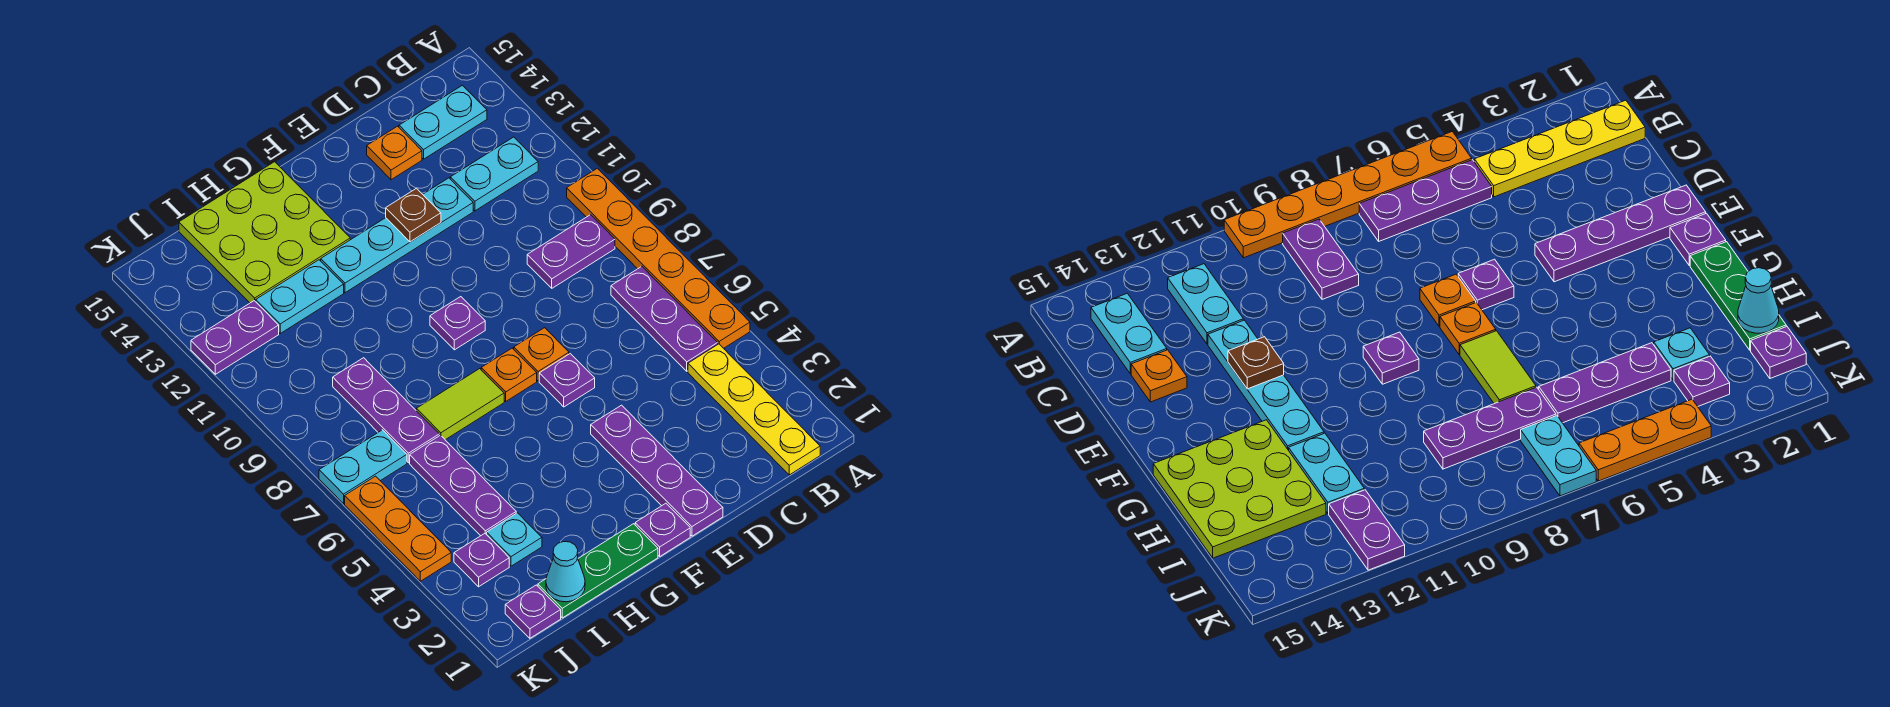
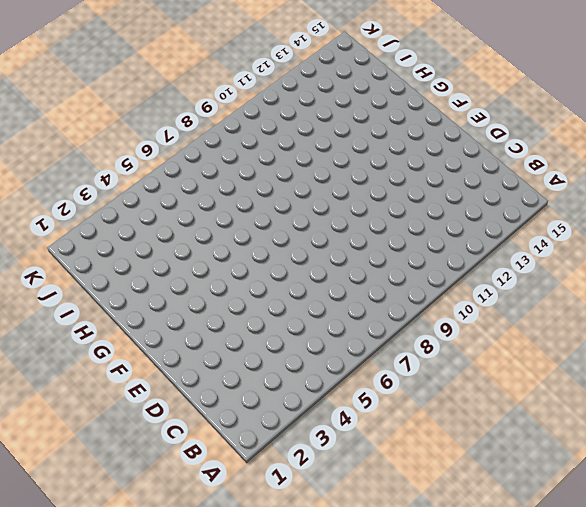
none -> orange 1x6 plate [567,168,750,348]
none -> yellow 1x4 plate [688,344,820,475]
none -> purple 1x3 plate [611,267,718,371]

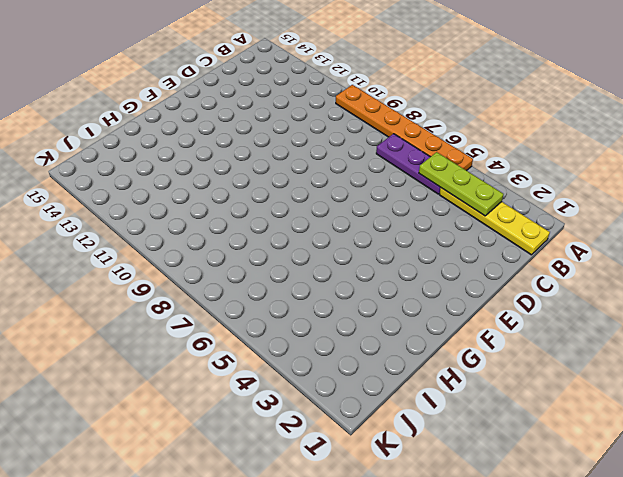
lime 1x3 plate [419,152,504,216] -> none
none -> purple 1x2 plate [527,215,615,288]
none -> cyan 1x2 plate [450,137,538,211]
none -> cyan 1x2 plate [399,85,487,159]

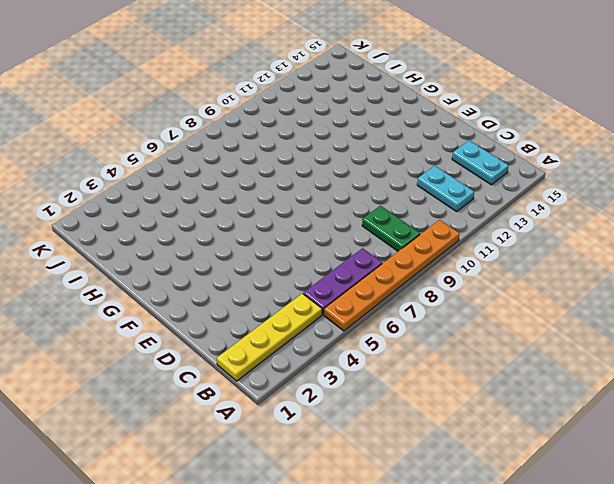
green 1x2 plate [362,206,420,251] -> purple 1x2 plate [527,215,615,288]
none -> cyan 1x4 plate [321,178,473,293]
none -> orange 1x1 plate [367,126,422,180]
none -> purple 1x4 plate [591,405,723,536]

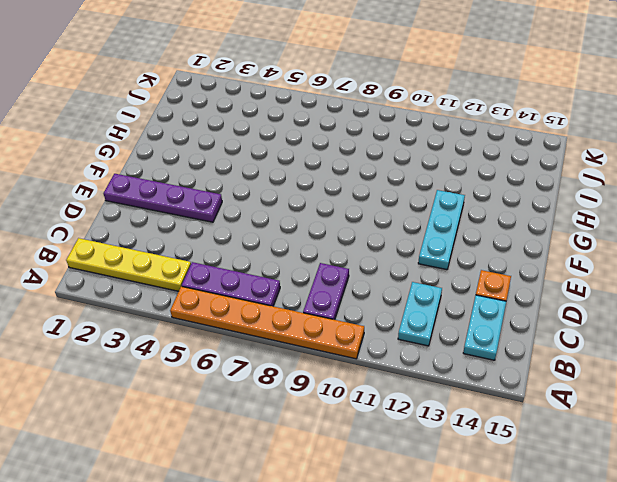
cyan 1x3 plate [418,190,465,270] -> cyan 1x4 plate [321,178,473,293]
none -> purple 1x1 plate [539,354,595,407]
none -> orange 1x1 plate [514,328,569,381]
none -> purple 1x1 plate [635,503,690,556]

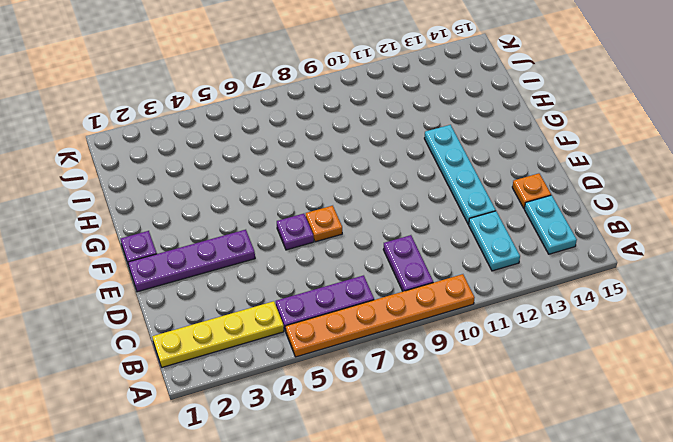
none -> orange 1x1 plate [481,348,537,401]
none -> purple 1x1 plate [430,297,485,350]
none -> green 1x3 plate [538,524,658,618]

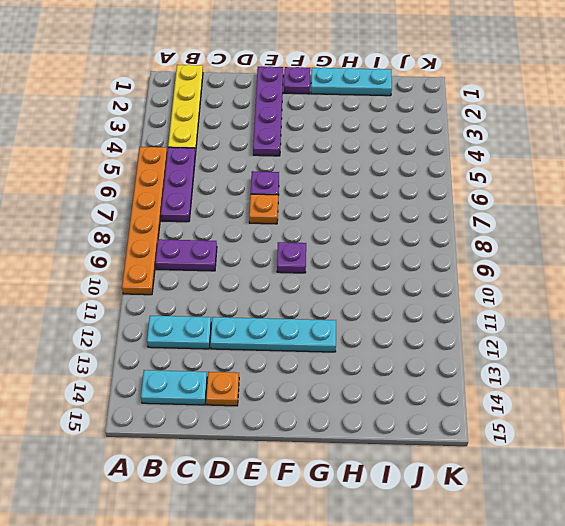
cyan 1x3 plate [311,67,392,96] -> green 1x3 plate [538,524,658,618]
none -> orange 1x1 plate [481,348,537,401]
none -> lime 1x2 tile [416,369,504,440]
none -> lime 3x3 plate [179,162,350,303]

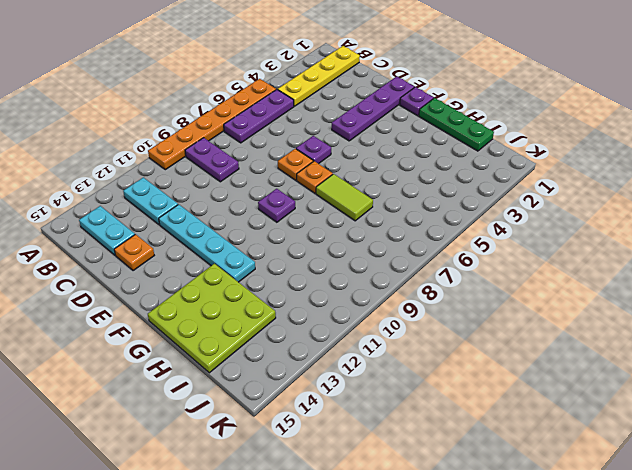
none -> cyan 1x2 plate [256,260,344,333]
none -> cyan 1x1 plate [487,513,542,566]
none -> purple 1x3 plate [410,435,516,536]

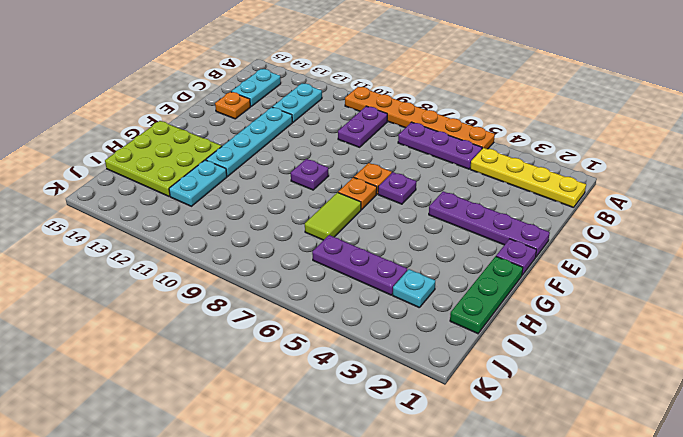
none -> purple 1x3 plate [333,358,439,463]
none -> purple 1x1 plate [505,585,561,638]
none -> purple 1x1 plate [454,534,509,587]

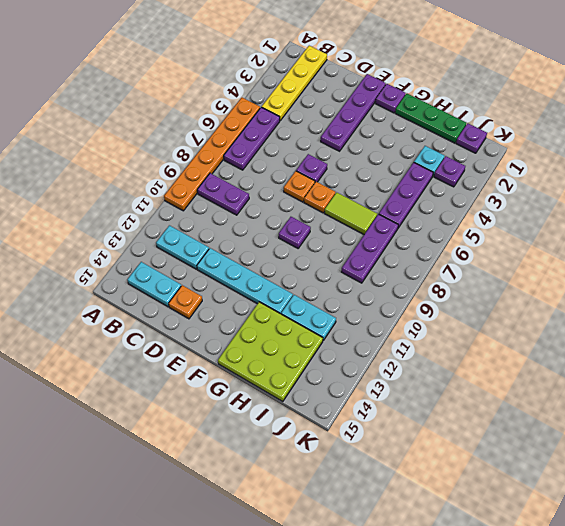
none -> cyan 1x2 plate [319,430,407,504]
none -> purple 1x2 plate [191,301,279,374]
none -> orange 1x3 plate [345,476,451,581]

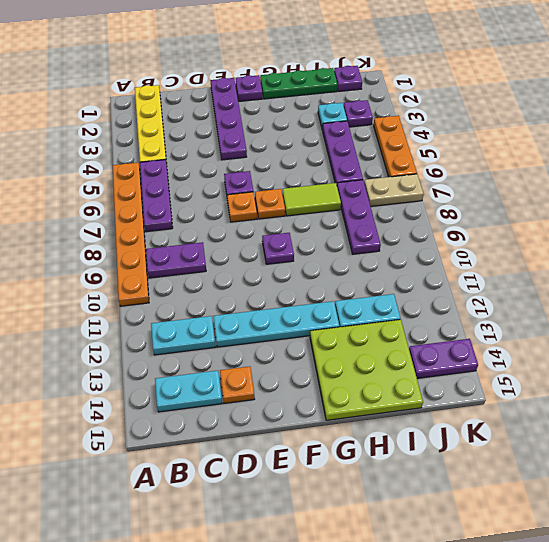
tan 1x2 plate [364,174,424,206] -> cyan 1x2 plate [319,430,407,504]
purple 1x2 plate [409,339,478,378] -> purple 1x2 plate moved to [191,301,279,374]
none -> brown 1x1 plate [386,188,441,242]
none -> cyan 1x1 cone [546,542,585,602]

